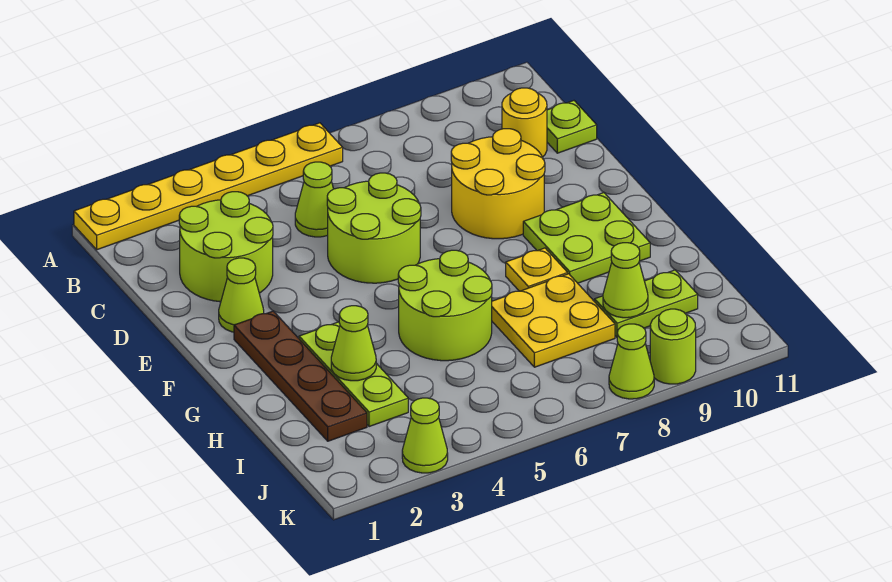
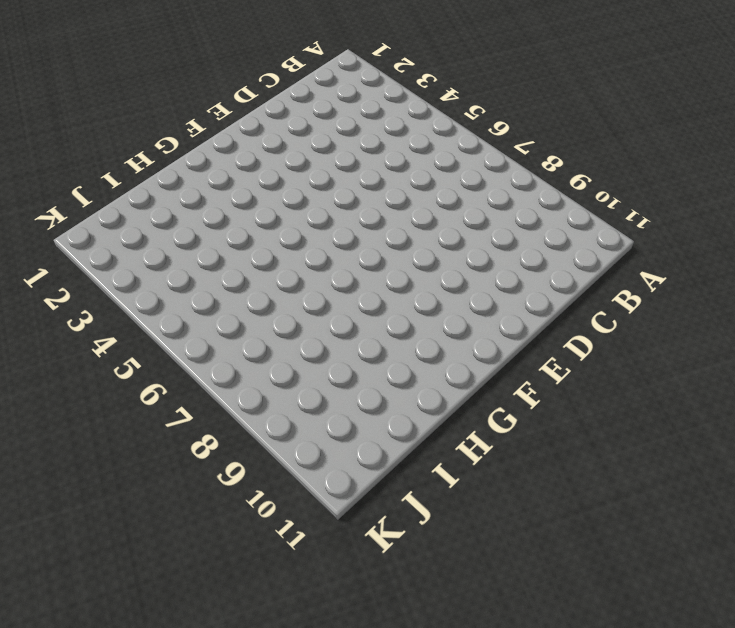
none -> yellow 1x6 plate [74,123,343,250]
none -> lime 2x2 round brick [179,192,273,302]
none -> lime 1x1 cone [295,162,333,237]

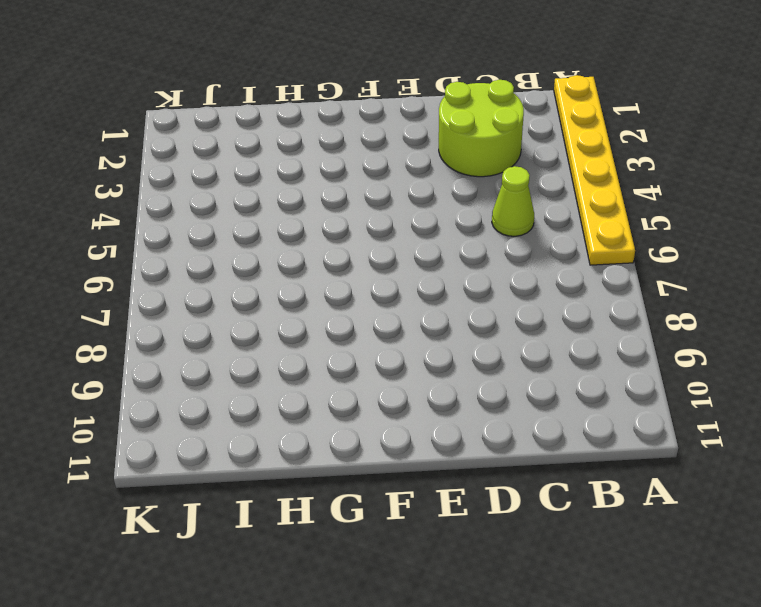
none -> yellow 1x1 round brick [502,88,547,157]
none -> lime 1x1 plate [547,101,597,153]
none -> lime 2x2 round brick [327,173,421,283]

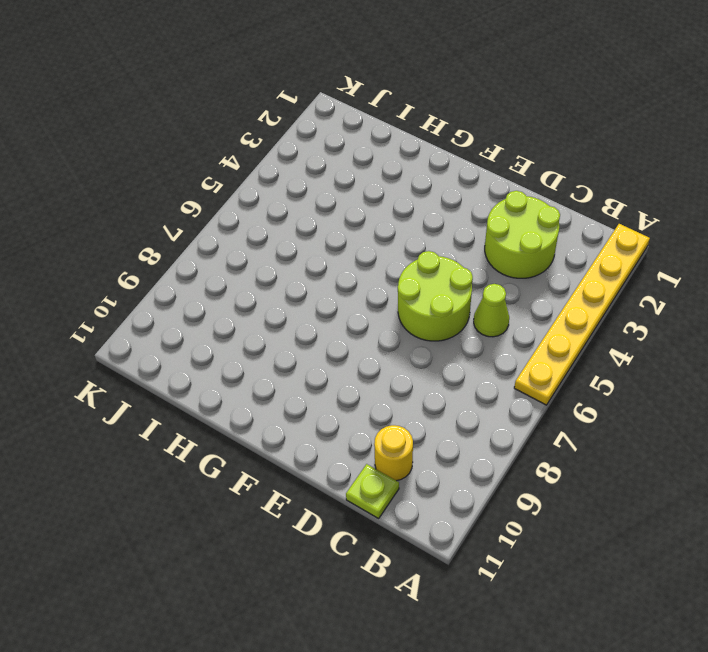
none -> yellow 2x2 round brick [451,129,545,239]
none -> lime 1x1 cone [219,258,264,332]
none -> brown 1x4 plate [234,311,367,441]

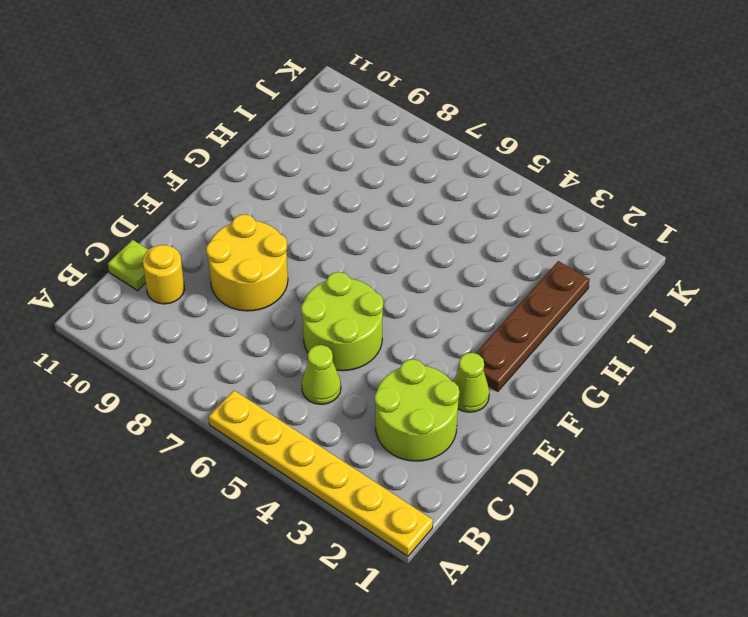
none -> lime 2x2 plate [523,193,650,283]
none -> lime 1x3 plate [299,322,408,427]
none -> lime 2x2 round brick [398,250,492,361]

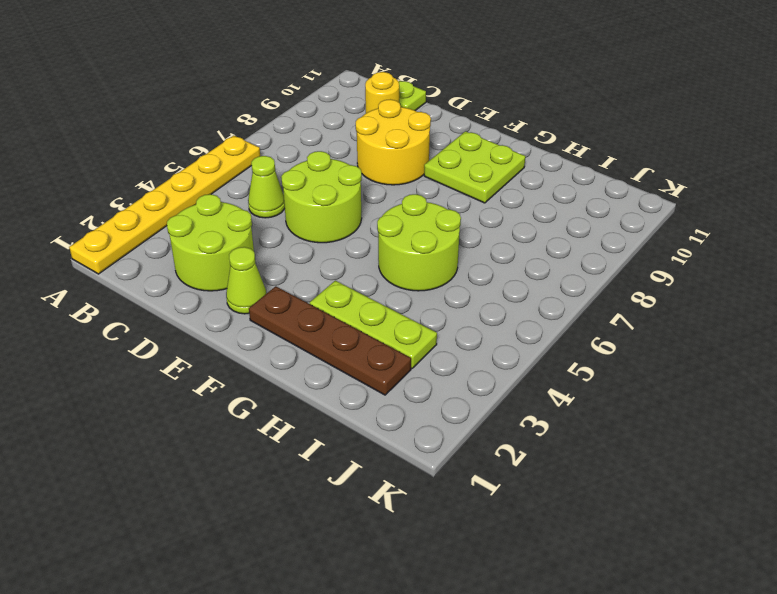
none -> yellow 1x1 plate [506,248,568,291]
none -> yellow 2x2 plate [492,274,615,367]
none -> lime 1x2 plate [595,270,698,337]

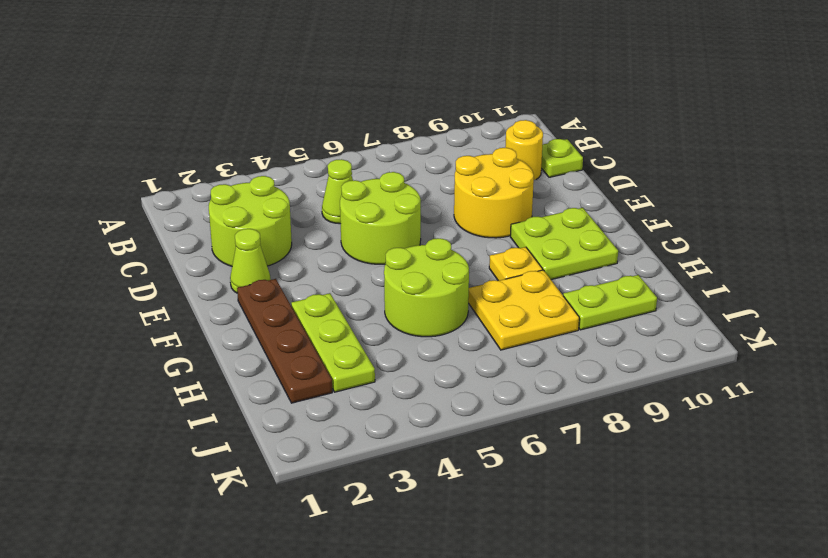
none -> yellow 1x6 plate [74,123,343,250]
none -> lime 1x1 cone [402,398,448,473]
none -> lime 1x1 cone [609,324,654,399]

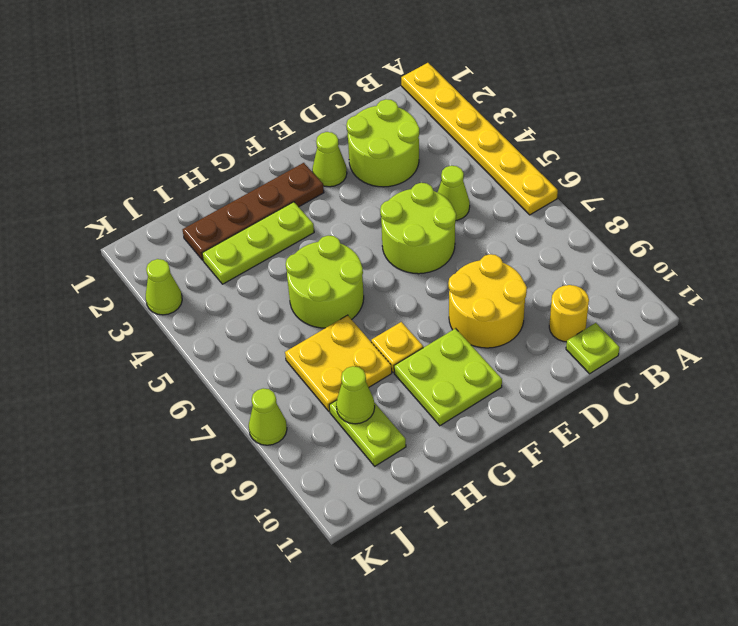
none -> lime 1x1 round brick [650,309,696,384]
none -> lime 1x1 cone [331,306,376,381]

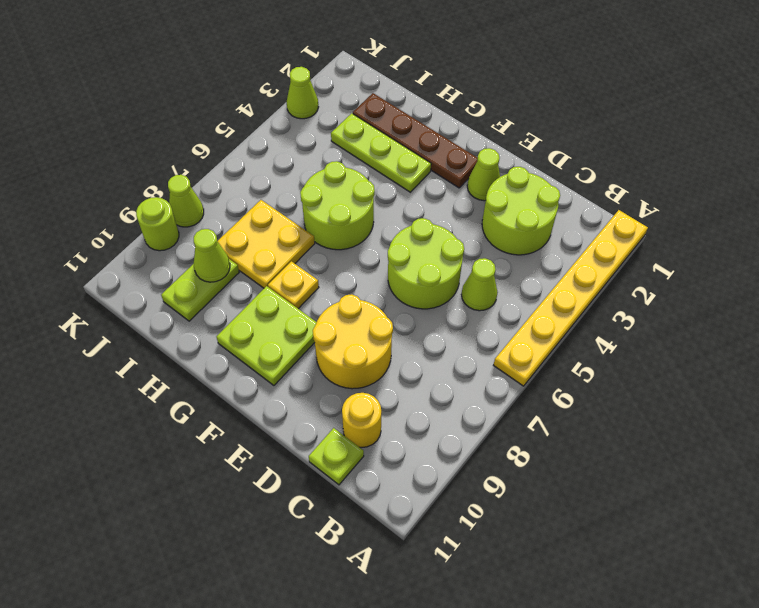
none -> lime 1x1 cone [331,306,376,381]

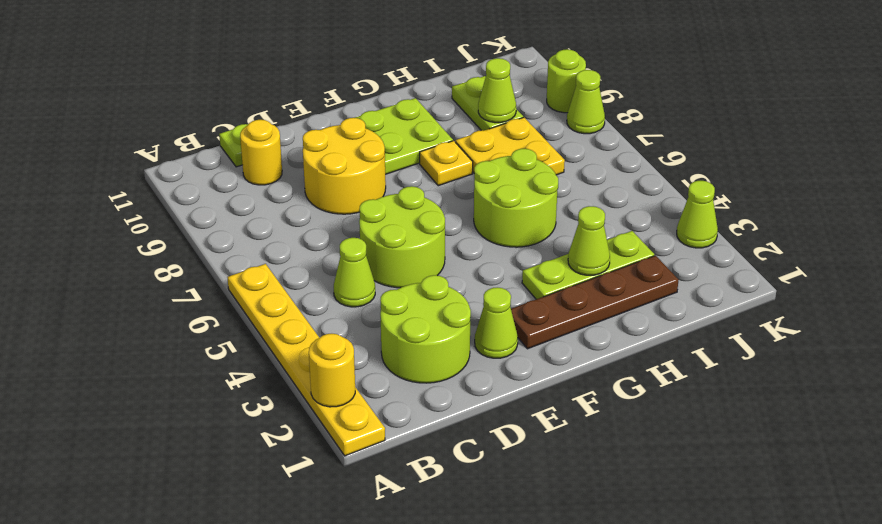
yellow 1x1 round brick [309,334,355,407] -> none

